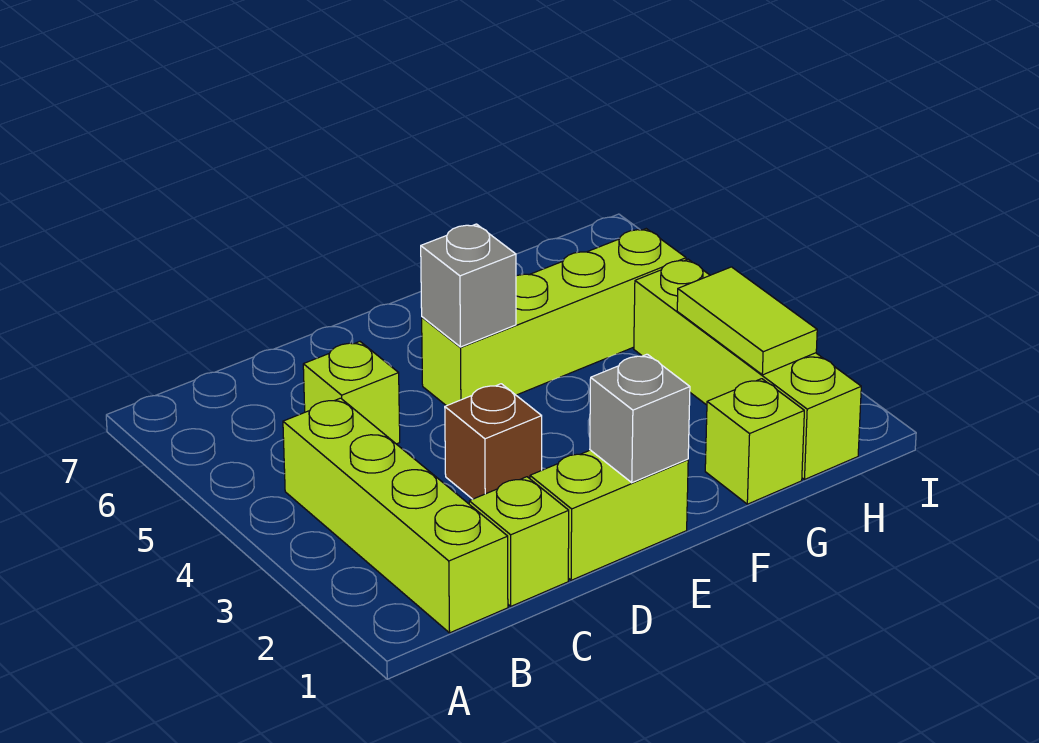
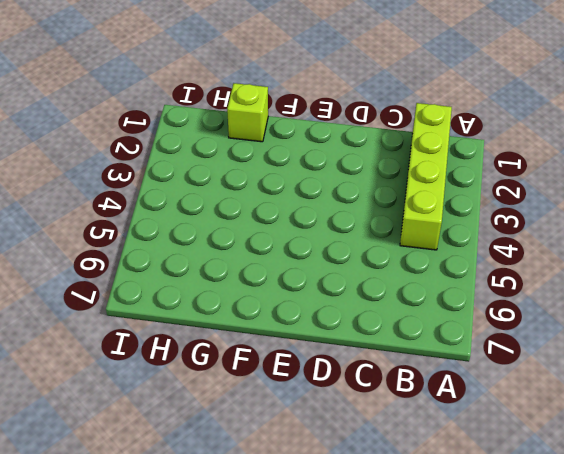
none -> lime 1x1 brick [469,477,569,606]
none -> lime 1x1 brick [303,342,400,444]

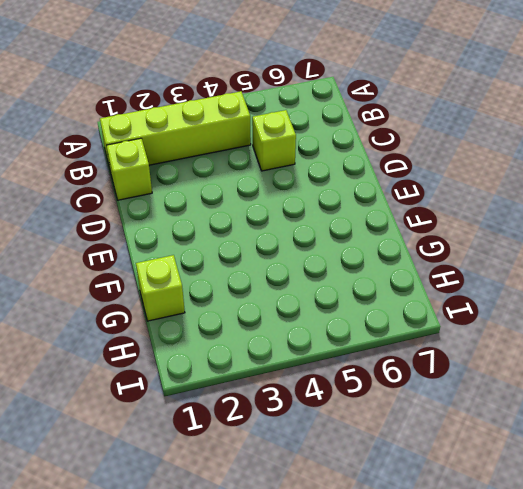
none -> lime 1x2 brick [530,450,688,580]
none -> brown 1x1 brick [445,384,542,499]

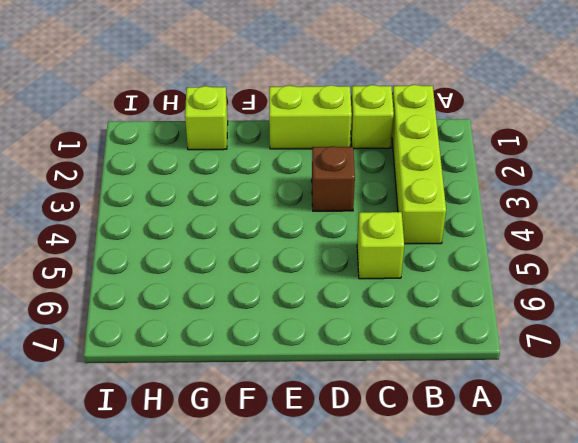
none -> lime 1x4 brick [422,229,686,406]
none -> lime 1x4 brick [634,259,861,479]

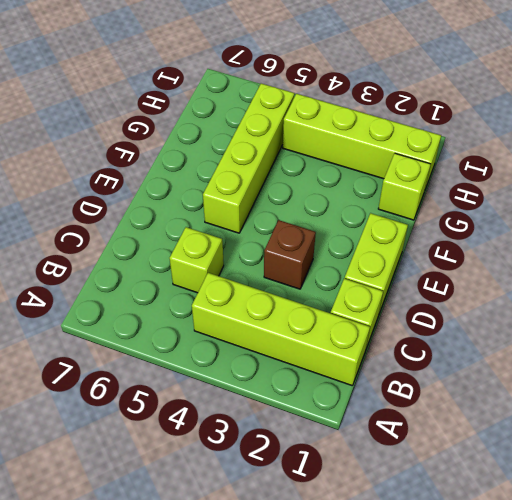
none -> grey 1x1 brick [590,354,690,483]
none -> grey 1x1 brick [421,224,516,347]

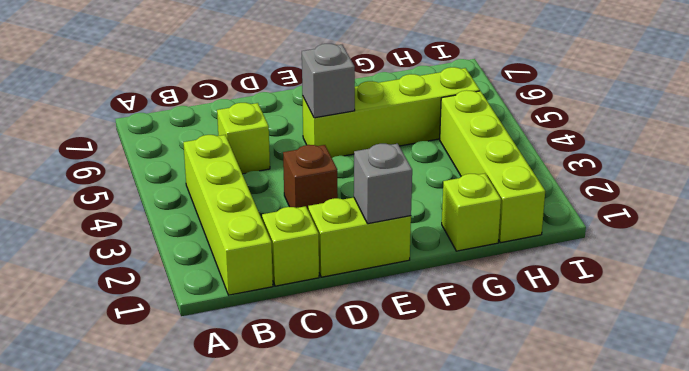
none -> lime 1x2 tile [677,267,817,375]

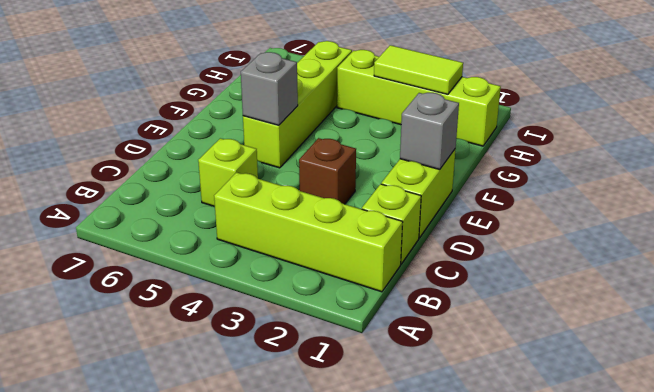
none -> lime 1x1 brick [705,379,804,504]

